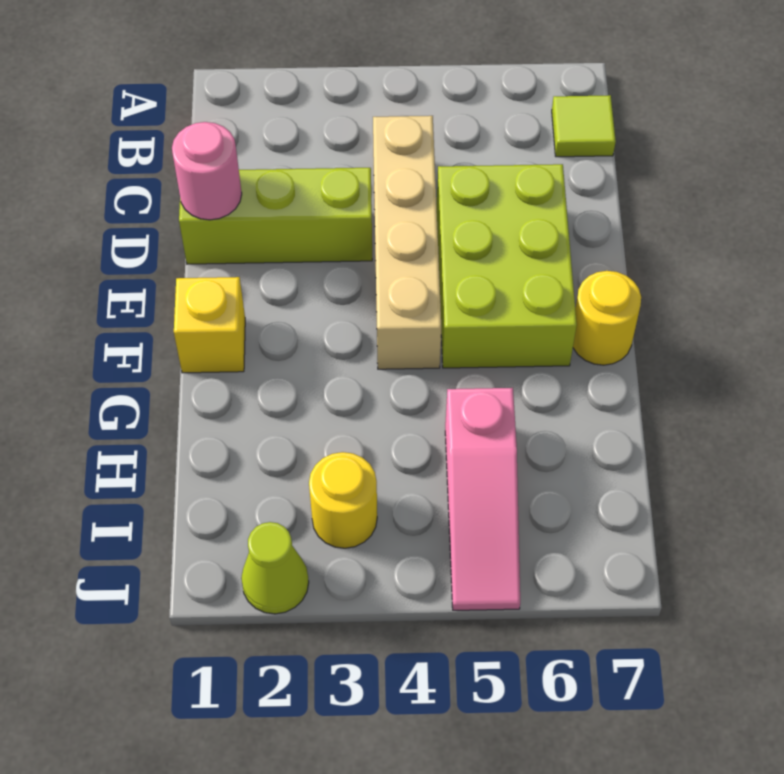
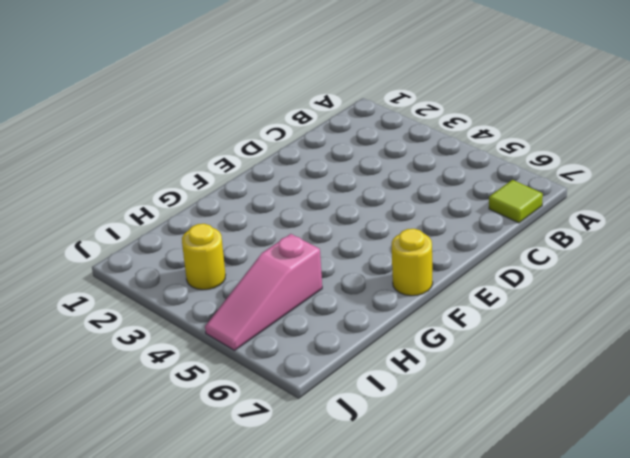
none -> tan 1x4 brick [373,116,441,369]
none -> lime 1x3 brick [179,168,372,264]

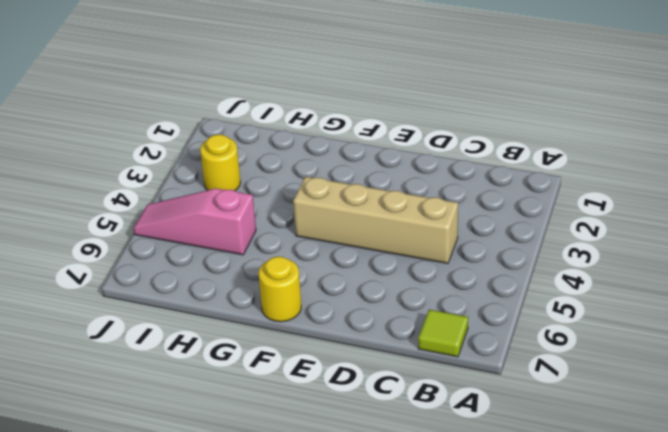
none -> lime 1x3 brick [179,168,372,264]
none -> lime 2x3 brick [437,164,577,368]

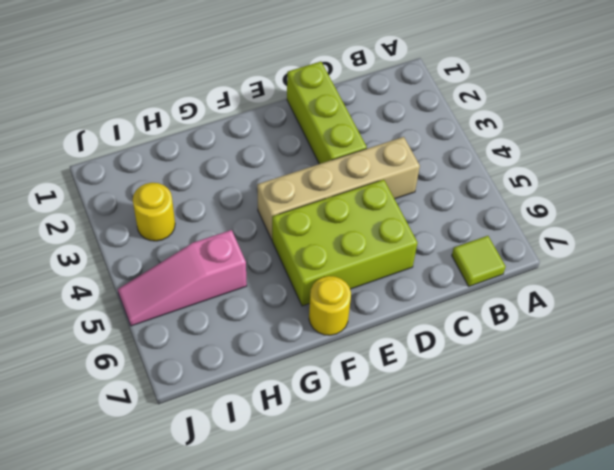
none -> yellow 1x1 brick [174,277,245,373]
none -> lime 1x1 cone [241,522,309,614]

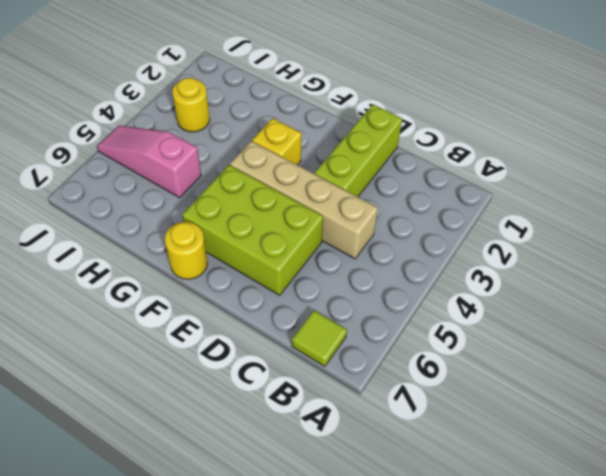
yellow 1x1 brick [252,118,301,165] -> yellow 1x1 brick moved to [174,277,245,373]
none -> lime 1x1 cone [241,522,309,614]
none -> pink 1x1 round brick [172,122,242,220]

